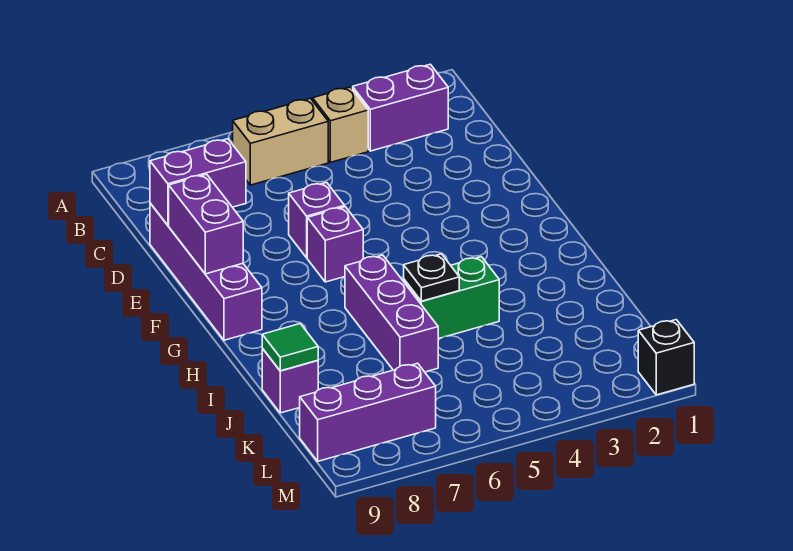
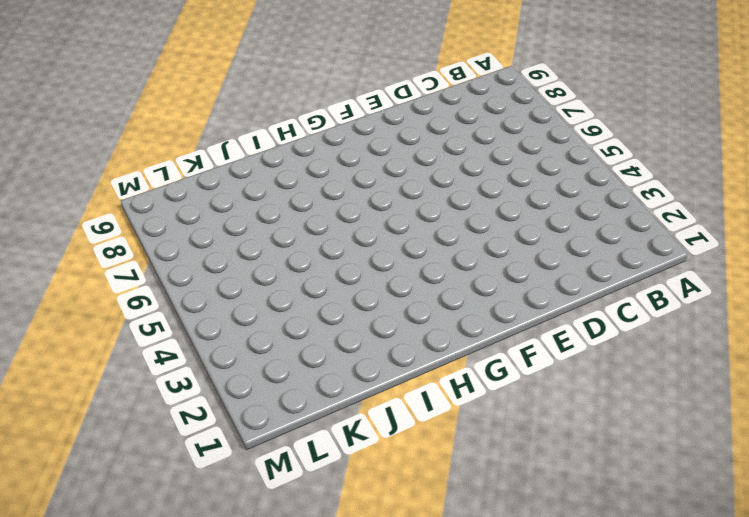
none -> purple 1x2 brick [353,64,448,151]
none -> tan 1x1 brick [313,87,368,162]
none -> tan 1x2 brick [233,98,328,185]

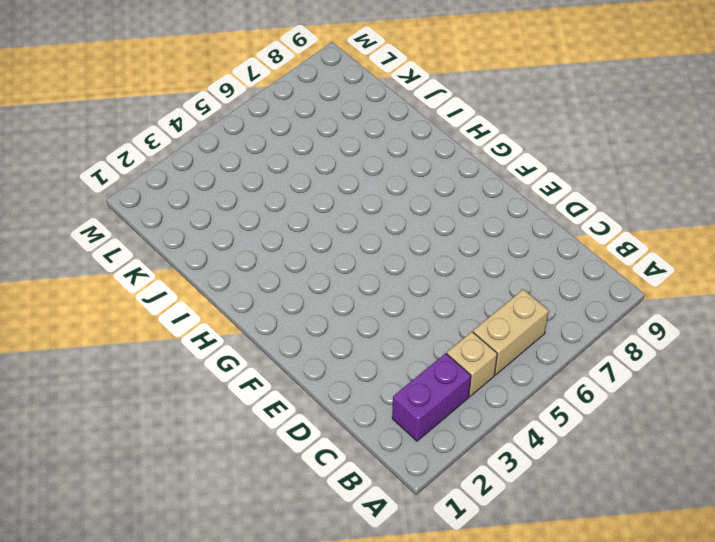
none -> purple 1x4 brick [150,203,262,340]
none -> purple 1x1 brick [289,182,345,258]
none -> purple 1x1 brick [307,207,363,282]

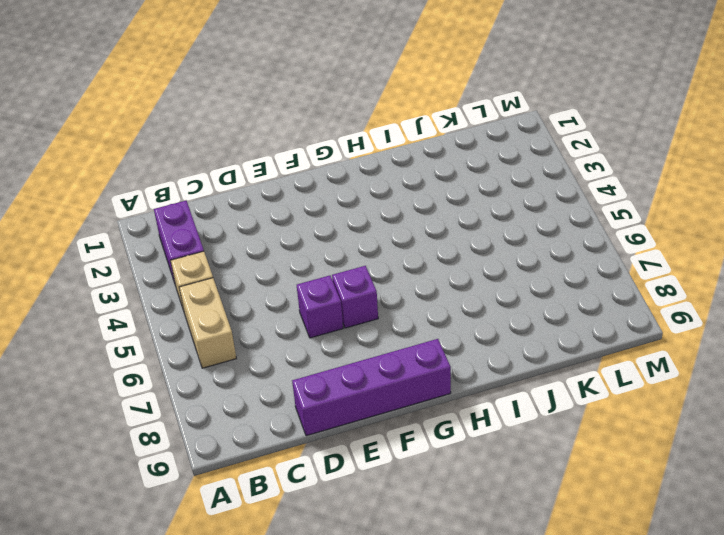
none -> purple 1x3 brick [345,255,438,372]
none -> green 1x2 brick [404,257,499,339]
none -> purple 1x1 brick [262,349,318,413]

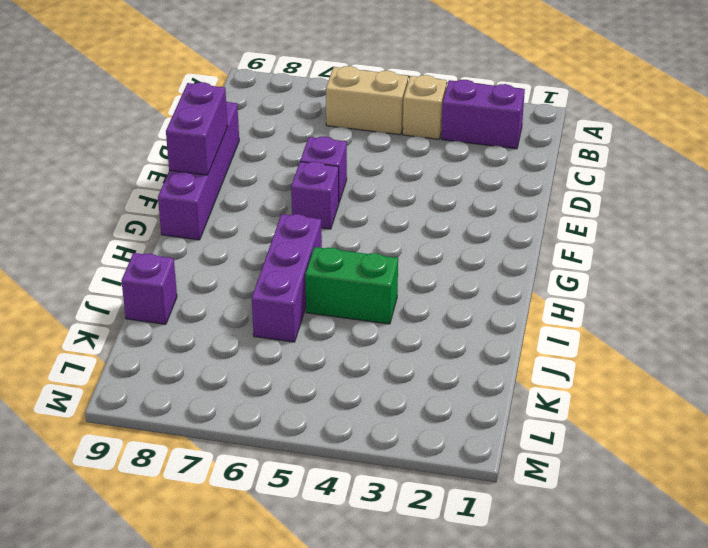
none -> purple 1x3 brick [300,363,436,461]
none -> black 1x1 brick [638,320,694,395]
none -> purple 1x2 brick [150,139,246,225]

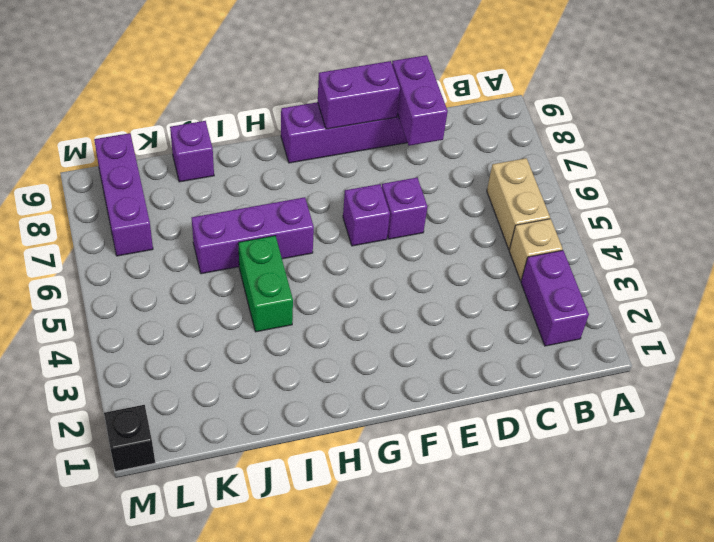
none -> black 1x1 plate [404,254,459,301]
none -> green 1x1 tile [262,324,318,371]

